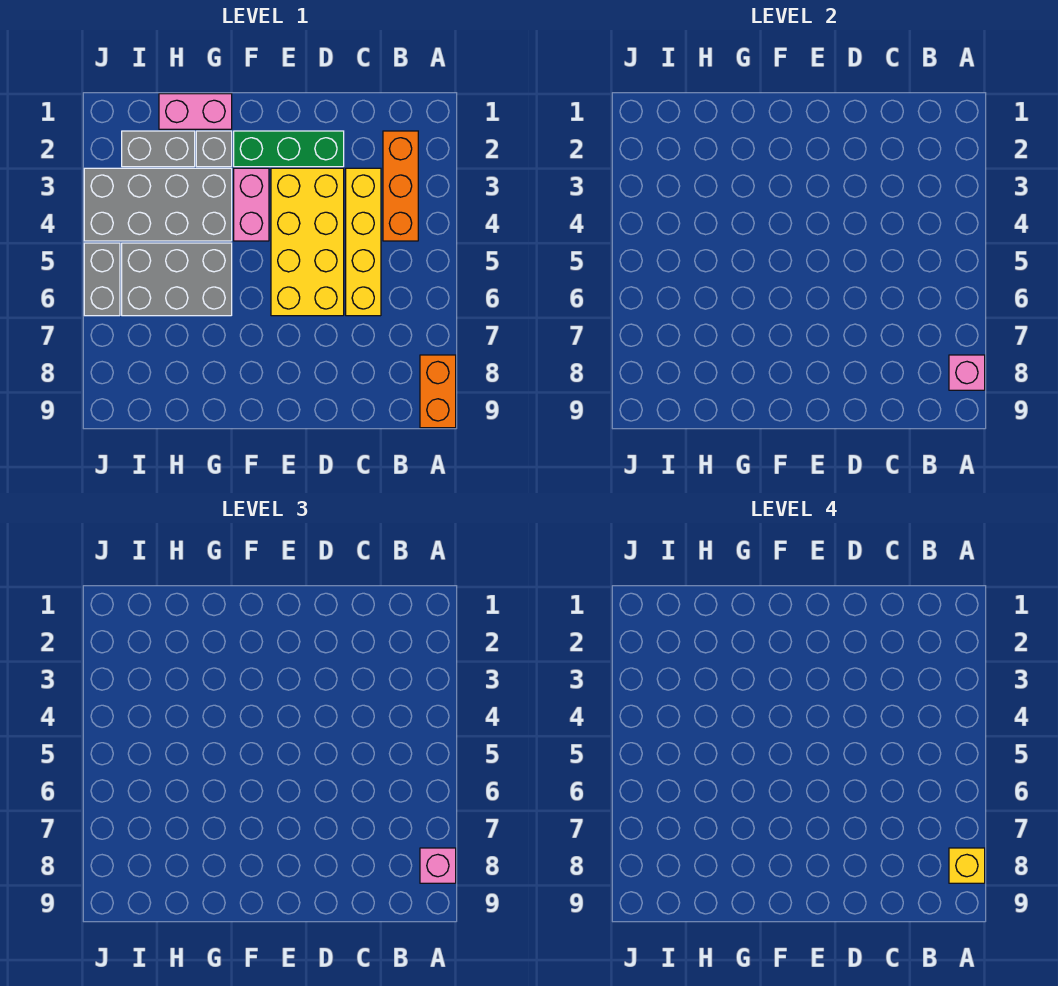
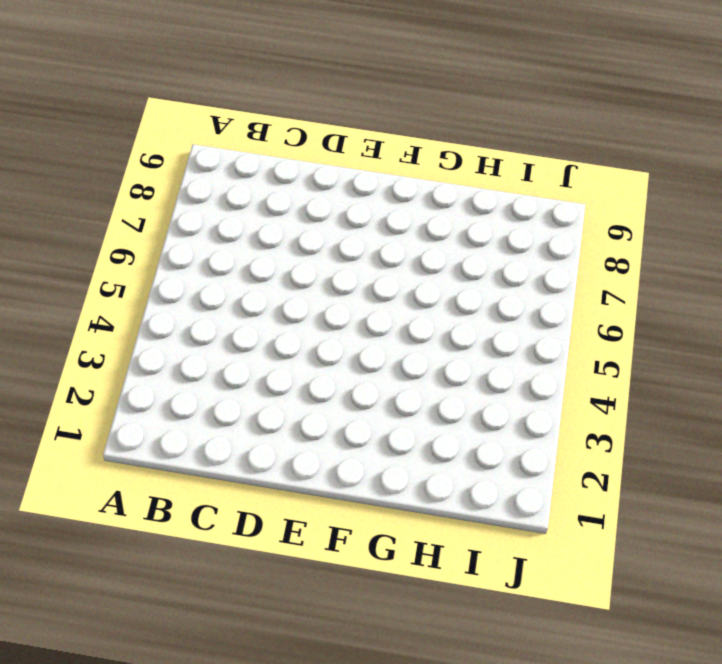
none -> orange 1x2 brick [420,355,456,428]
none -> orange 1x3 brick [383,131,418,241]
none -> yellow 1x4 brick [346,168,381,316]

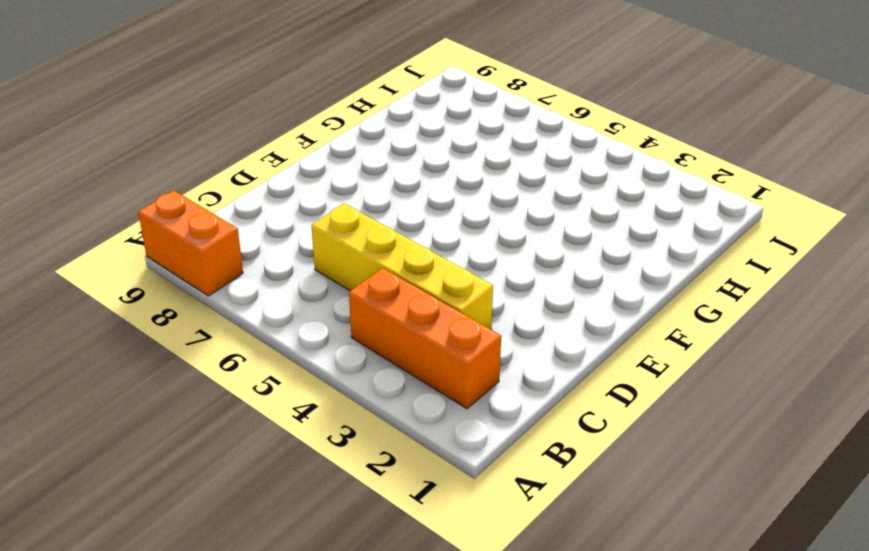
none -> green 1x3 brick [234,131,344,167]
none -> yellow 2x4 brick [271,168,344,316]
none -> pink 1x2 brick [234,168,269,241]

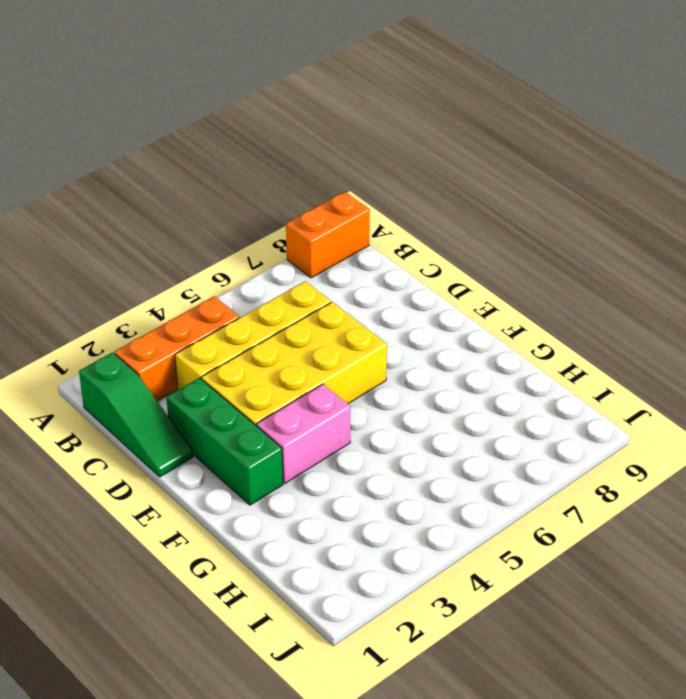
green 1x3 slope [79,352,193,477] -> none
none -> pink 1x2 brick [159,94,232,129]
none -> grey 1x1 brick [196,131,232,167]
none -> grey 2x4 brick [84,168,232,241]

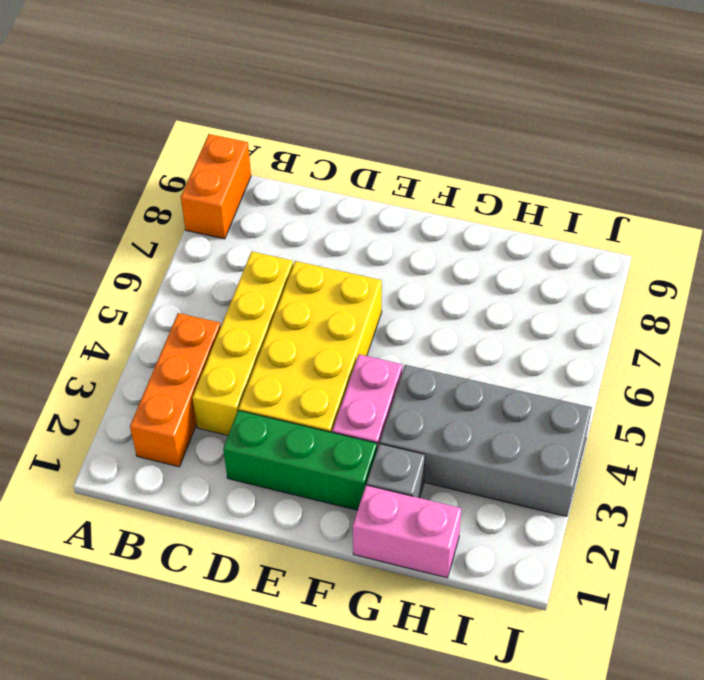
none -> grey 2x3 brick [122,243,232,316]
none -> grey 1x2 brick [122,131,195,167]
none -> grey 1x2 brick [84,243,120,316]

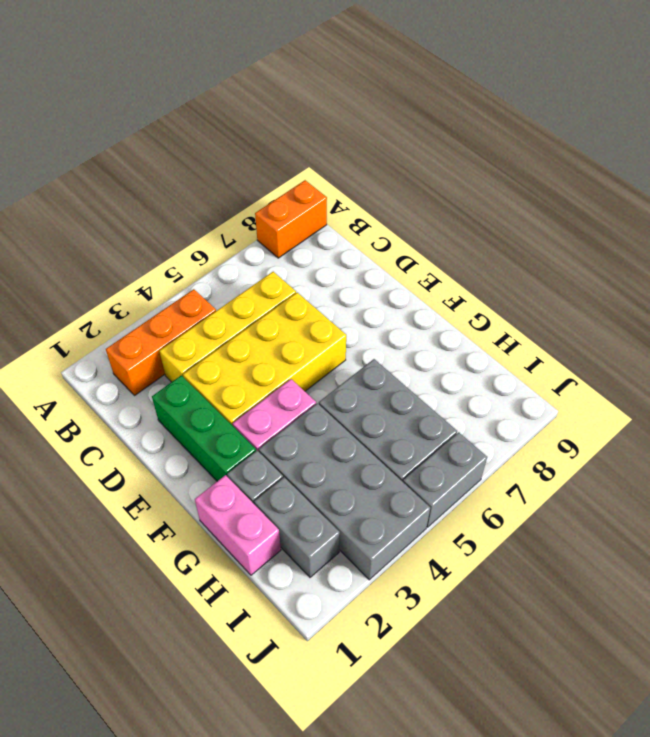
none -> pink 1x1 brick [949,355,985,390]
none -> pink 1x1 brick [420,848,456,883]
none -> yellow 1x1 brick [949,848,985,883]

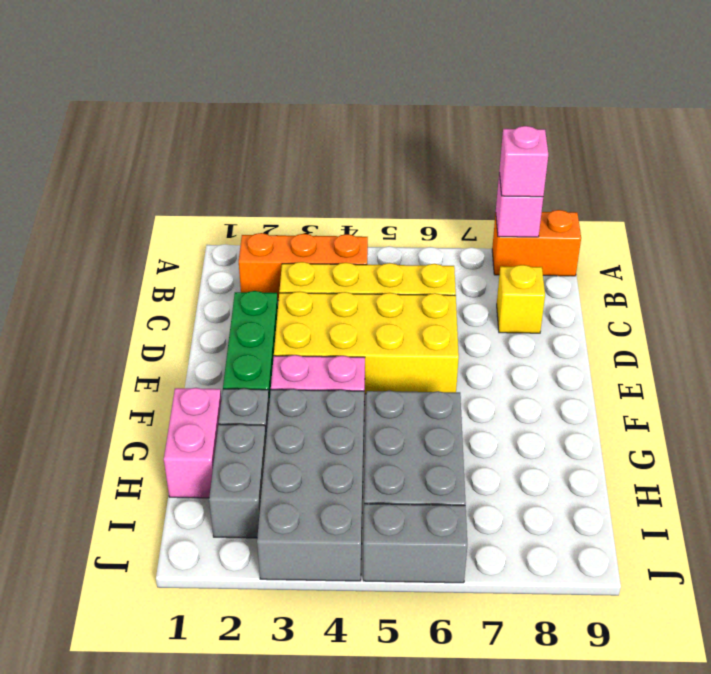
yellow 1x1 brick [497,265,545,333] -> yellow 1x1 brick moved to [949,848,985,883]

